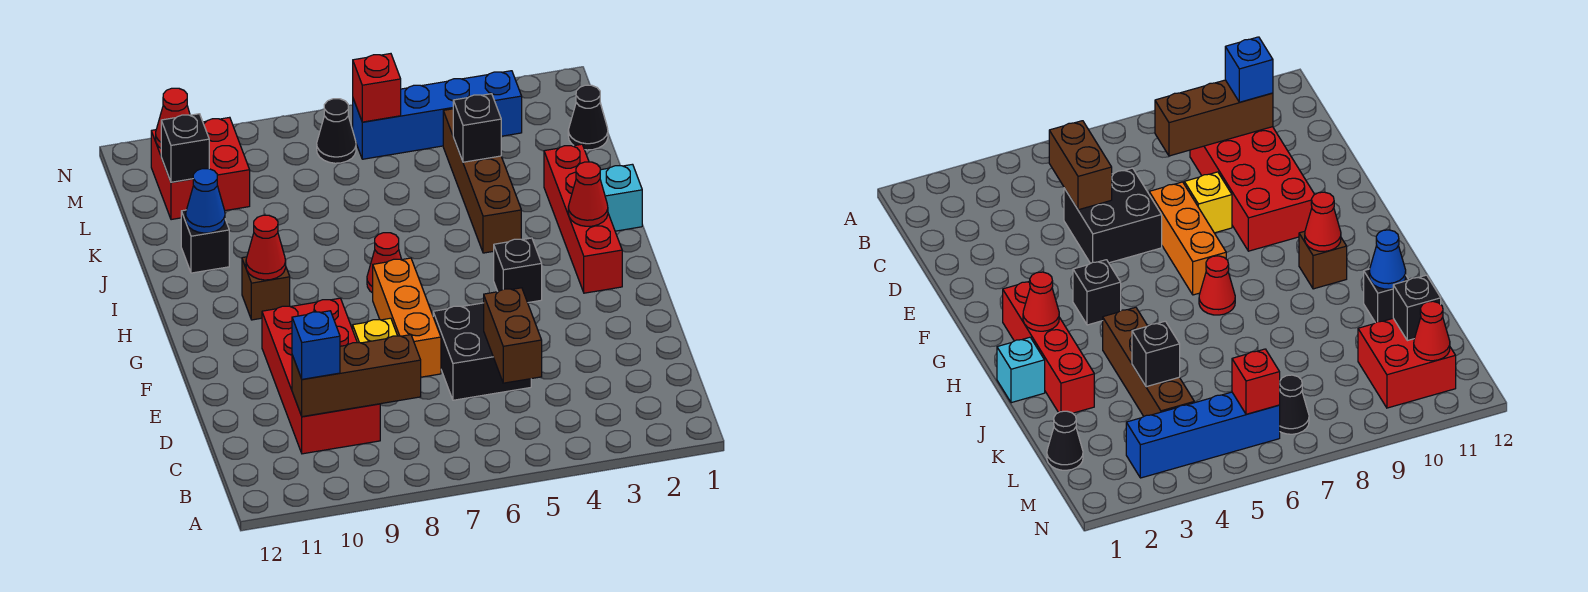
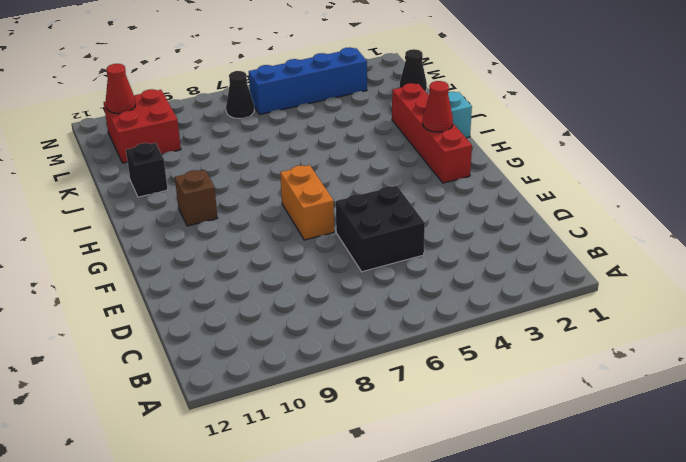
orange 1x2 brick [280,165,334,240] -> orange 1x3 brick [373,258,441,377]
none -> red 2x4 brick [262,298,380,454]
none -> yellow 1x1 brick [353,318,397,343]
none -> black 1x1 brick [494,238,542,303]

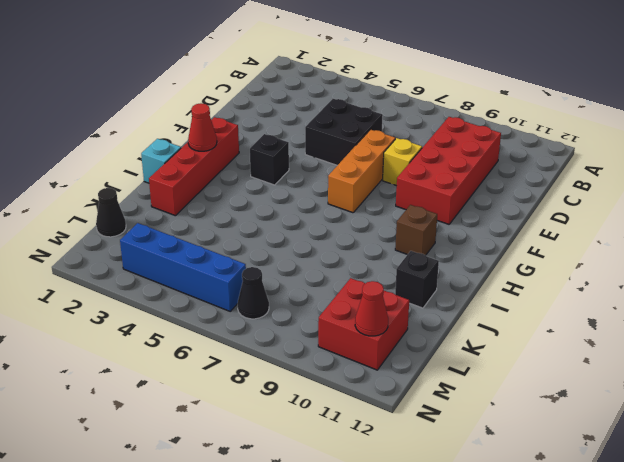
none -> red 1x1 cone [367,233,402,293]
none -> brown 1x4 brick [443,109,521,253]
none -> brown 1x2 brick [484,288,542,383]

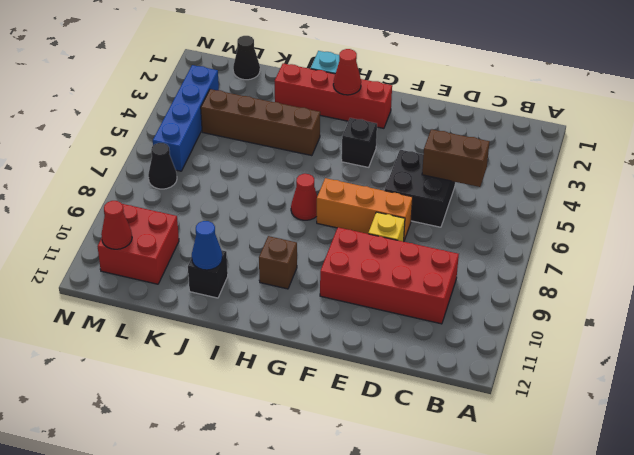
none -> brown 1x3 brick [292,335,421,417]
none -> red 1x1 cone [246,215,286,280]
none -> black 1x1 brick [453,94,501,162]

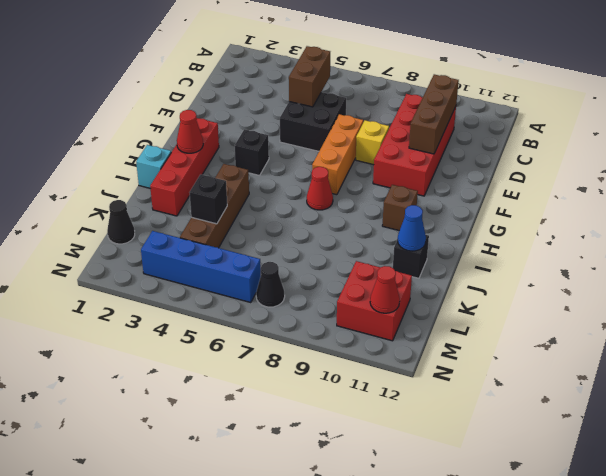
brown 1x3 brick [409,74,459,154] -> brown 1x3 brick turned to [292,335,421,417]
none -> red 1x1 cone [246,215,286,280]
none -> black 1x1 brick [161,114,209,182]
none -> red 1x1 brick [353,54,401,122]

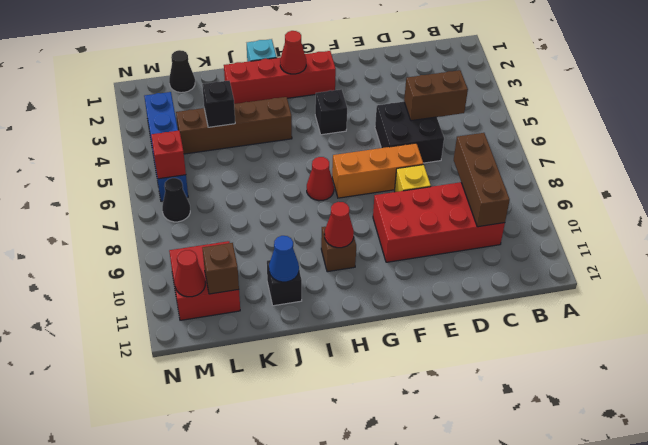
brown 1x1 brick [203,243,239,294] -> black 1x1 brick [161,114,209,182]
none -> blue 1x1 brick [292,311,340,379]

